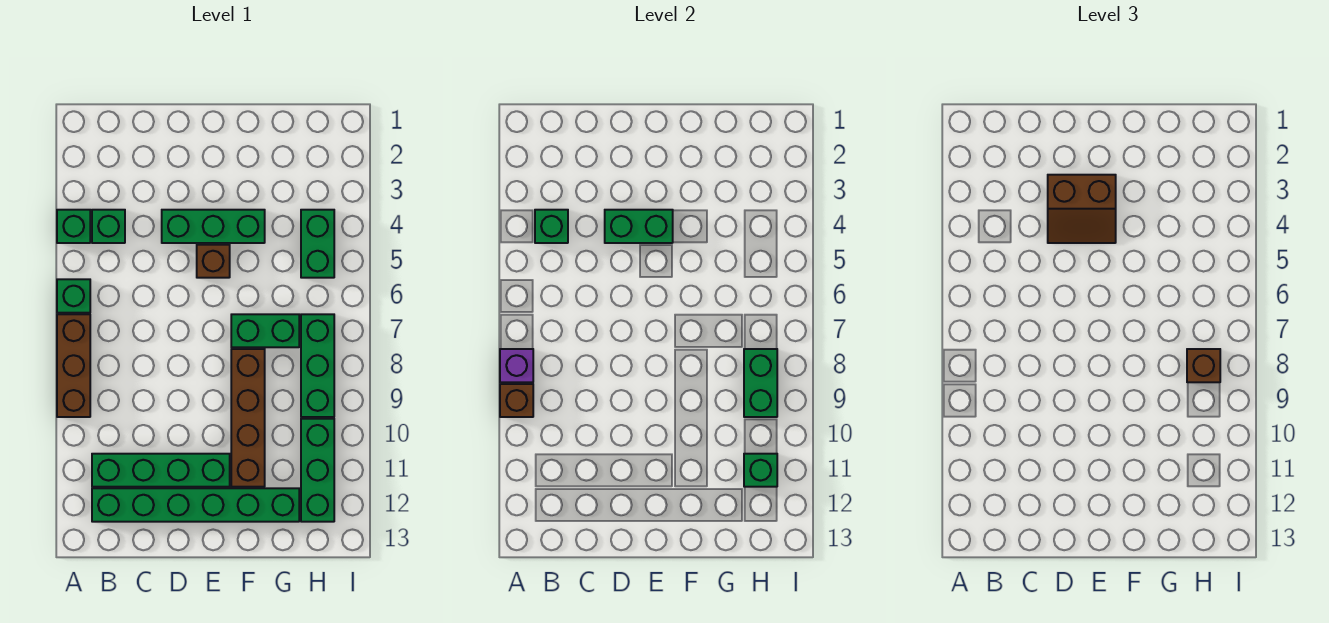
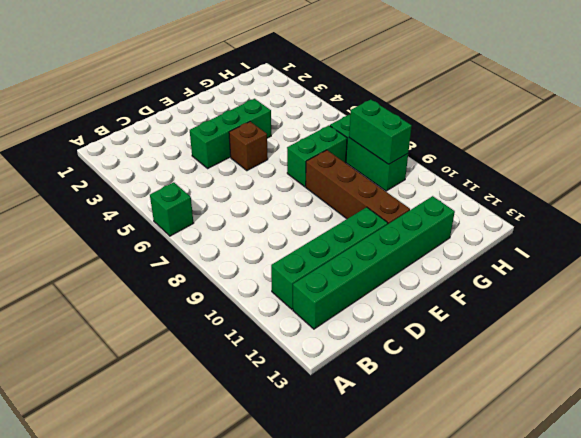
none -> green 1x1 brick [57,210,90,243]
none -> brown 1x3 brick [57,314,90,417]
none -> green 1x1 brick [92,210,125,243]

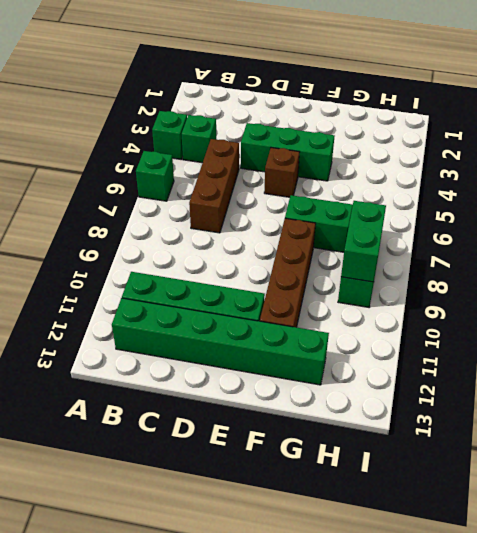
brown 1x3 brick [189,139,239,233] -> brown 1x3 brick moved to [57,314,90,417]
none -> green 1x2 brick [301,210,334,278]
none -> green 1x3 brick [301,419,334,522]
none -> purple 1x1 brick [500,349,533,382]

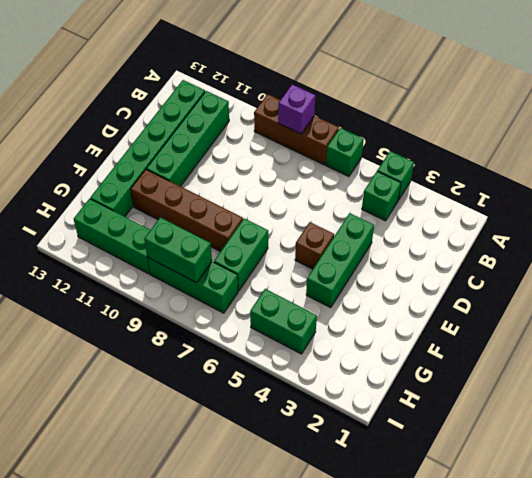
none -> brown 1x1 brick [500,384,533,417]
none -> green 1x1 brick [535,210,568,243]
none -> green 1x2 brick [605,210,673,243]

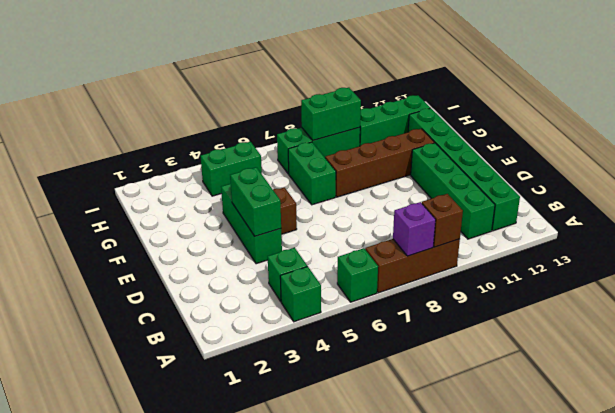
none -> green 1x1 brick [535,210,568,243]
none -> green 1x1 brick [744,454,777,487]
none -> brown 2x2 slope [1048,175,1116,243]

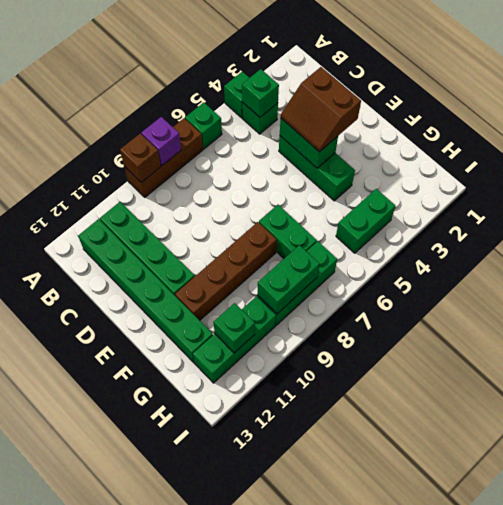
none -> brown 1x1 brick [197,245,230,278]
none -> brown 1x1 brick [1187,349,1220,382]

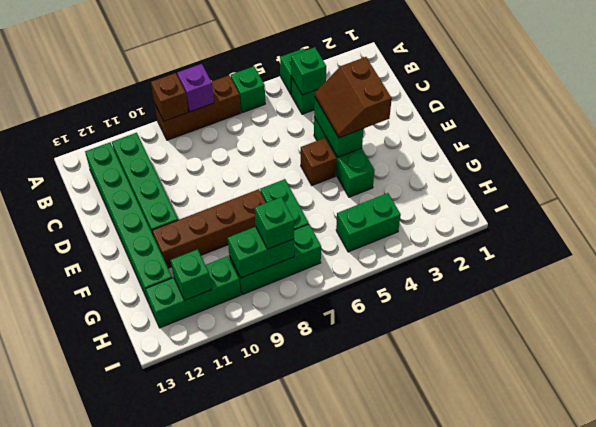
green 1x1 brick [255,197,294,249] -> brown 1x1 brick [1187,349,1220,382]

